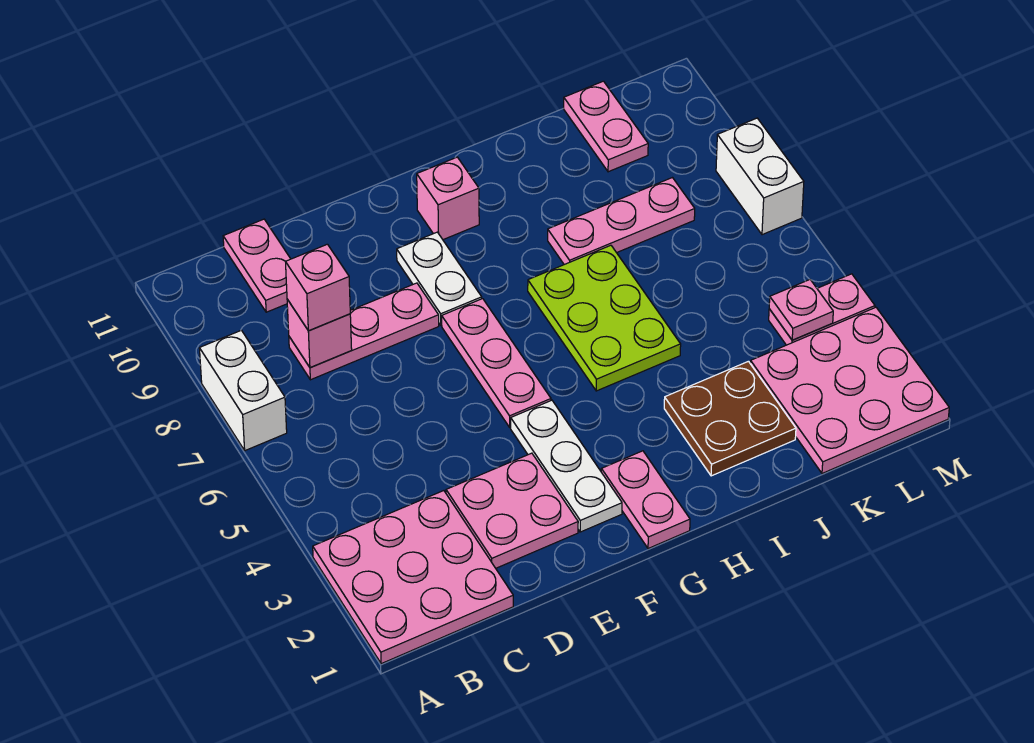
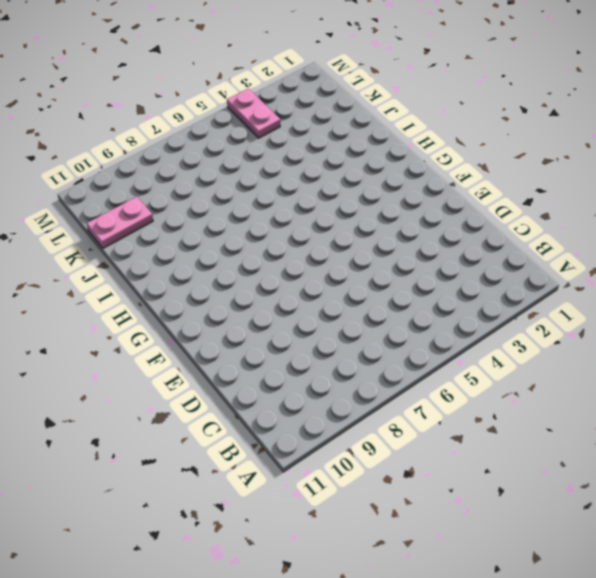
none -> pink 3x3 plate [313,491,513,664]
none -> white 1x2 brick [199,330,287,451]
none -> pink 1x3 plate [289,283,439,380]

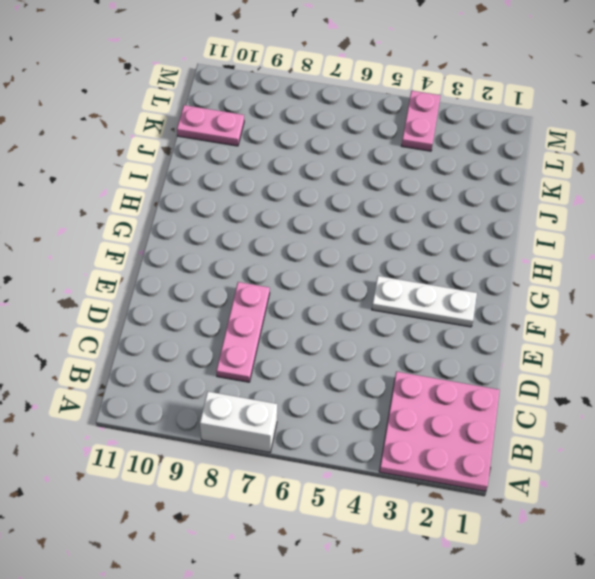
none -> pink 1x2 plate [223,219,290,312]
none -> pink 2x2 plate [446,453,578,568]
none -> pink 1x3 plate [442,299,551,427]

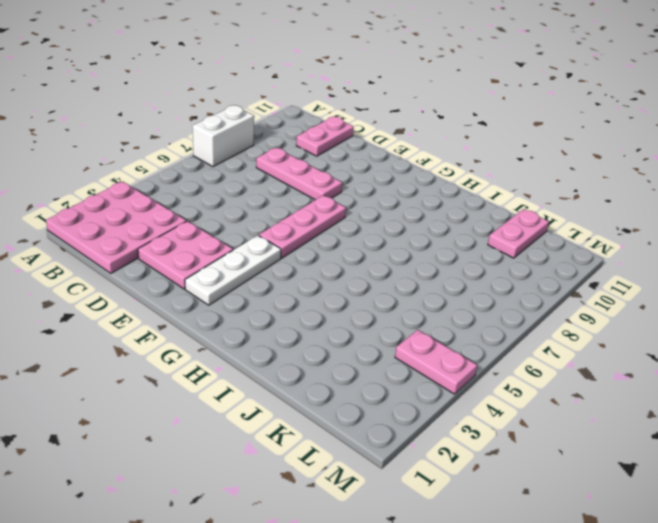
none -> white 1x2 plate [397,232,482,325]
none -> pink 1x2 plate [601,451,690,549]
none -> pink 1x1 brick [417,157,479,240]

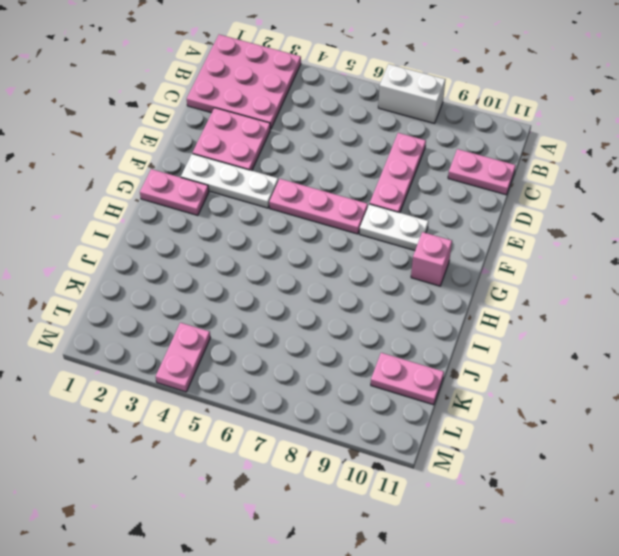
none -> lime 2x3 plate [528,245,681,391]
none -> brown 2x2 plate [664,361,796,476]
none -> pink 1x3 plate [548,178,695,265]

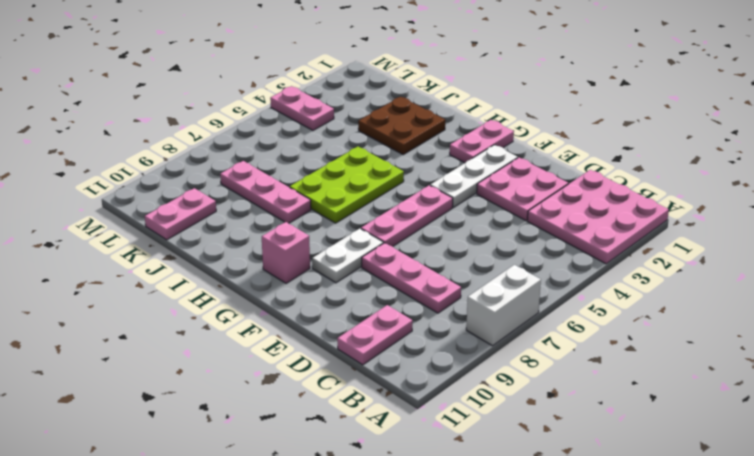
none -> pink 3x3 plate [750,307,949,473]
none -> white 1x2 brick [716,118,804,235]
none -> pink 1x1 brick [287,299,352,367]

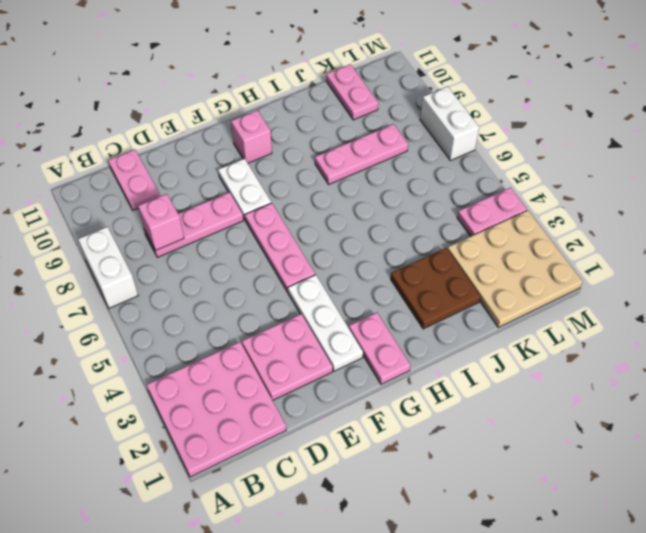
tan 3x3 plate [447,211,583,327] -> pink 3x3 plate [750,307,949,473]
none -> lime 2x3 plate [528,245,681,391]
none -> pink 1x1 plate [769,280,833,340]
none -> pink 1x1 brick [286,244,350,331]

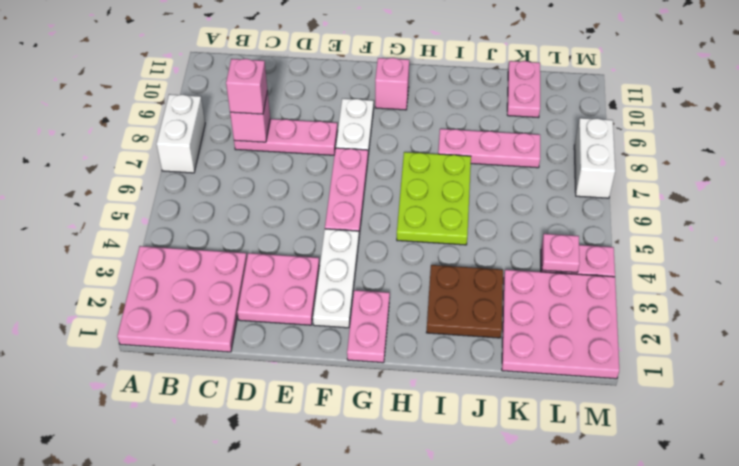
none -> pink 1x2 plate [223,219,290,312]

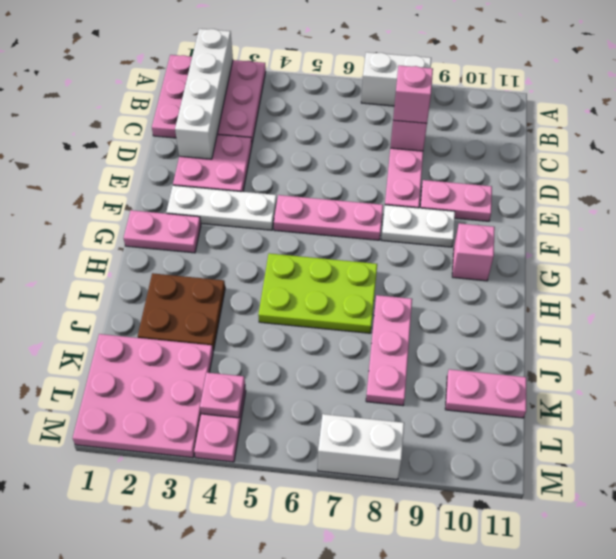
white 1x4 brick [175,29,233,159] -> none
pink 1x2 plate [420,180,492,221] -> pink 1x2 plate moved to [223,219,290,312]

